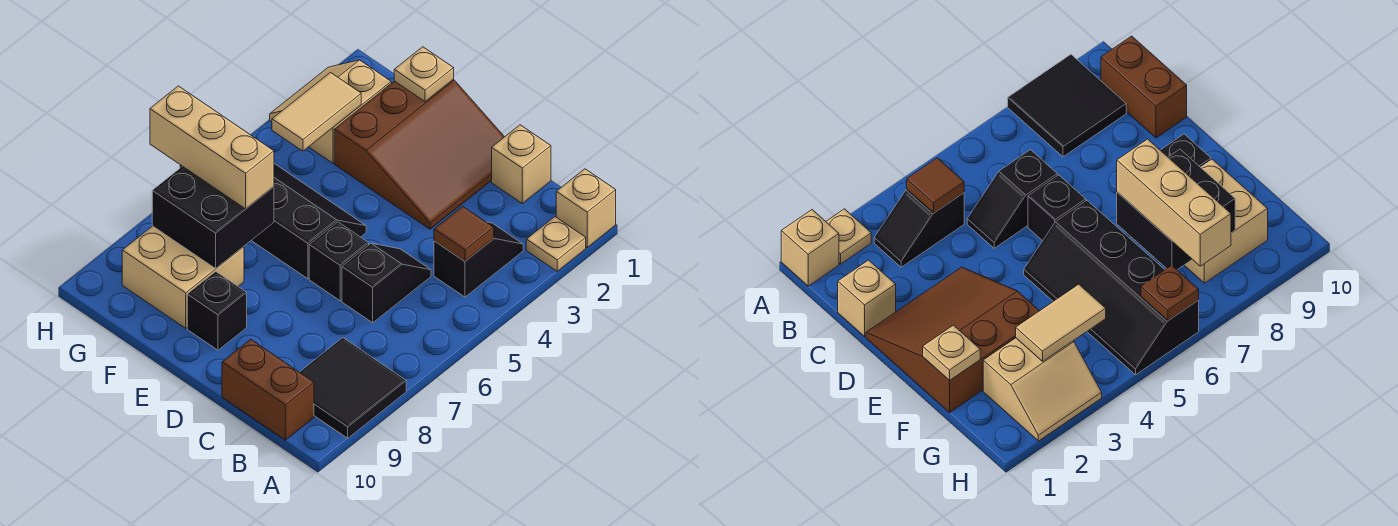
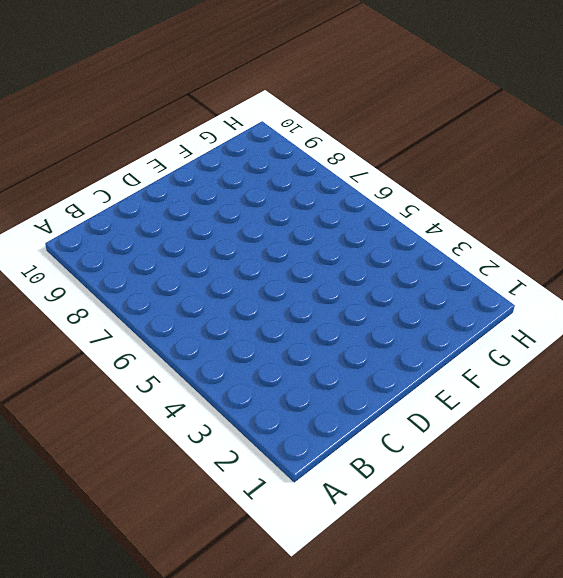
none -> tan 1x1 brick [556,169,616,247]
none -> tan 1x1 plate [526,217,586,271]
none -> black 2x2 tile [300,338,406,438]

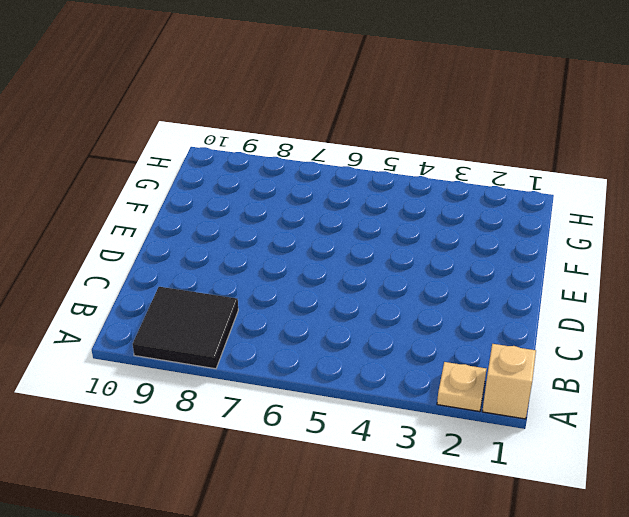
none -> black 1x2 slope [434,222,523,297]
none -> brown 1x2 brick [222,339,314,440]
none -> tan 1x1 brick [492,125,551,203]

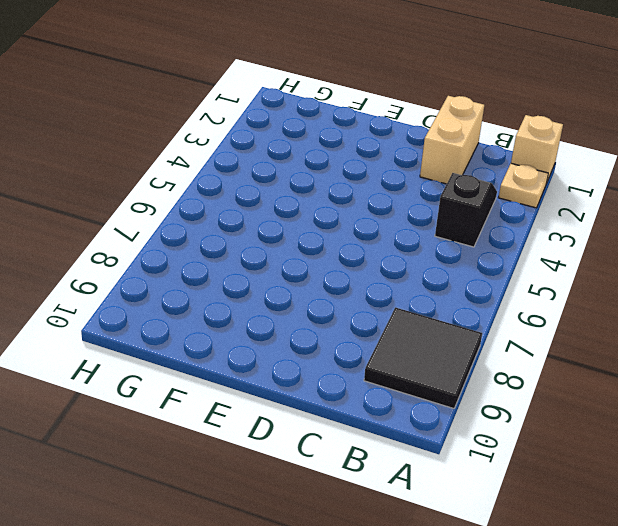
tan 1x2 brick [420,96,484,184] -> tan 1x1 brick [492,125,551,203]
none -> brown 1x2 brick [222,339,314,440]
none -> black 1x2 slope [342,243,431,323]
none -> brown 3x3 slope [334,79,504,229]

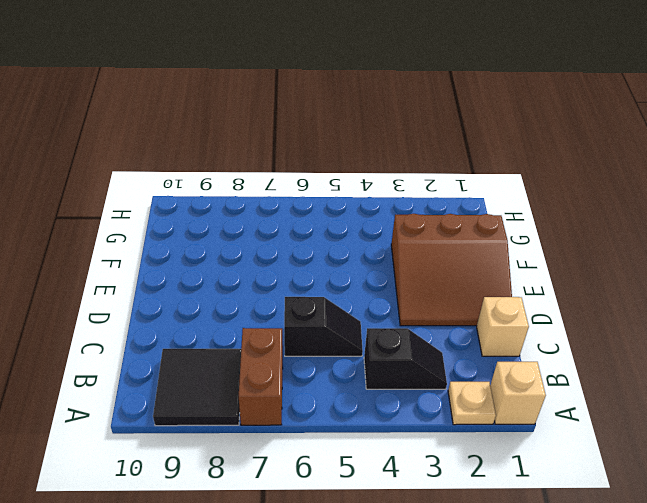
brown 1x2 brick [239,328,283,425] -> brown 1x2 brick moved to [222,339,314,440]
none -> black 1x1 brick [309,222,369,301]
none -> black 2x4 slope [180,164,366,279]
none -> black 1x1 brick [187,272,247,350]

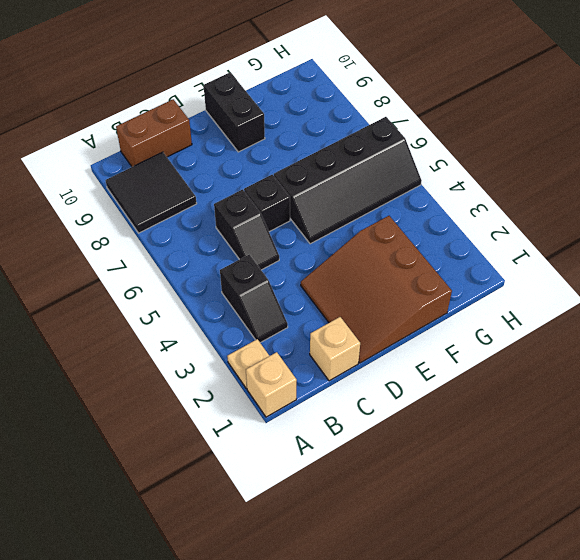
black 1x2 brick [204,72,265,152] -> black 1x1 brick [187,272,247,350]
none -> tan 2x2 brick [122,226,244,328]
none -> tan 2x2 slope [270,60,391,163]
none -> brown 1x1 tile [434,206,494,261]

